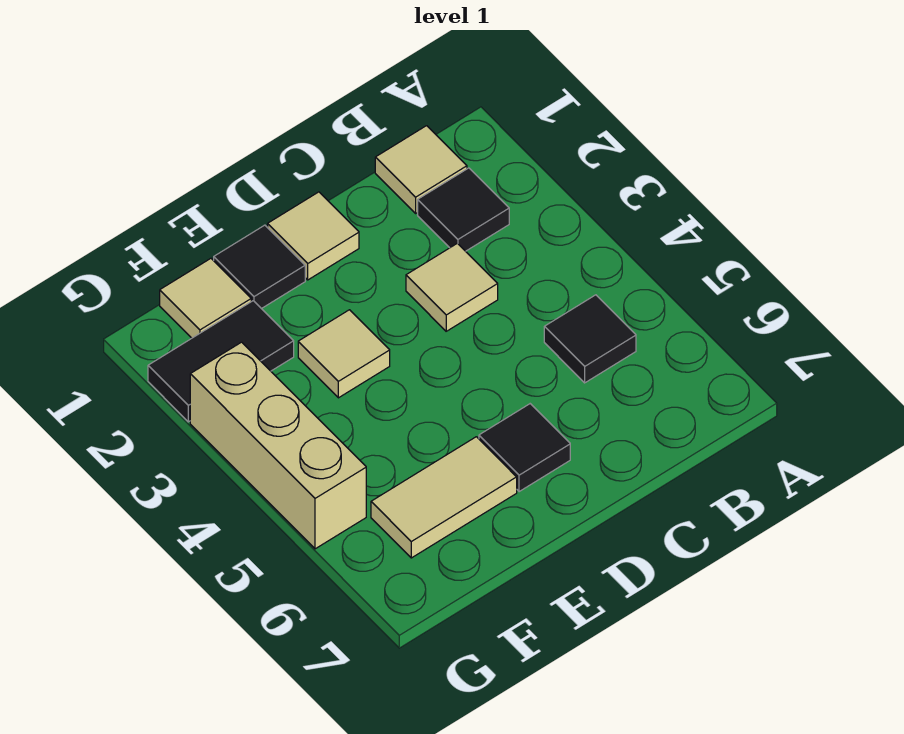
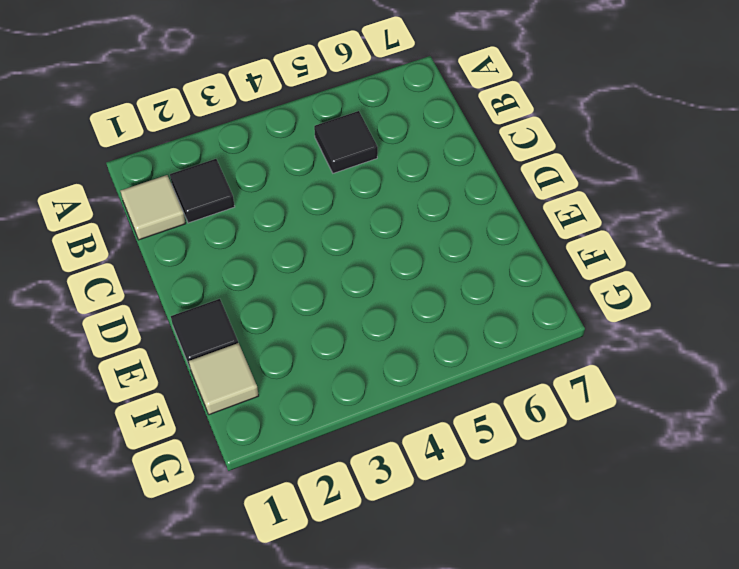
none -> tan 1x1 tile [406,243,498,331]
none -> tan 1x1 tile [268,192,359,280]
none -> black 1x1 tile [479,404,570,492]

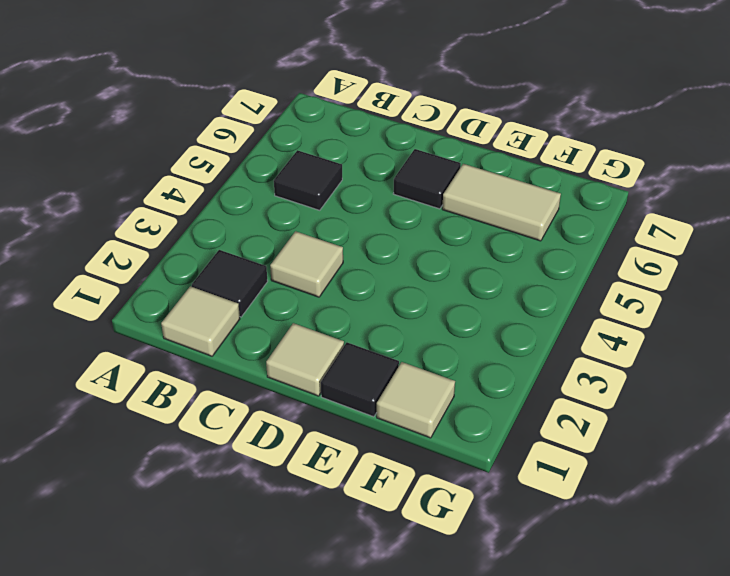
none -> tan 1x1 tile [298,310,390,398]
none -> black 1x2 tile [148,301,294,422]
none -> tan 1x3 brick [190,342,366,549]

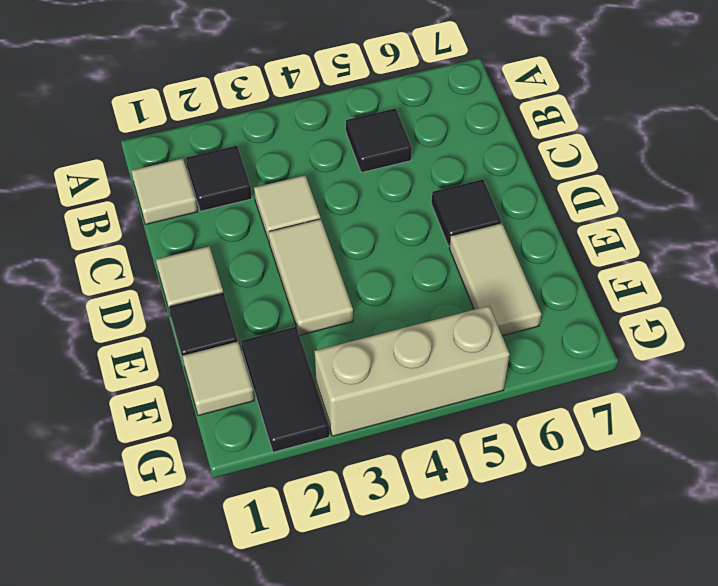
tan 1x2 tile [268,219,353,335] -> tan 1x1 tile [298,310,390,398]

